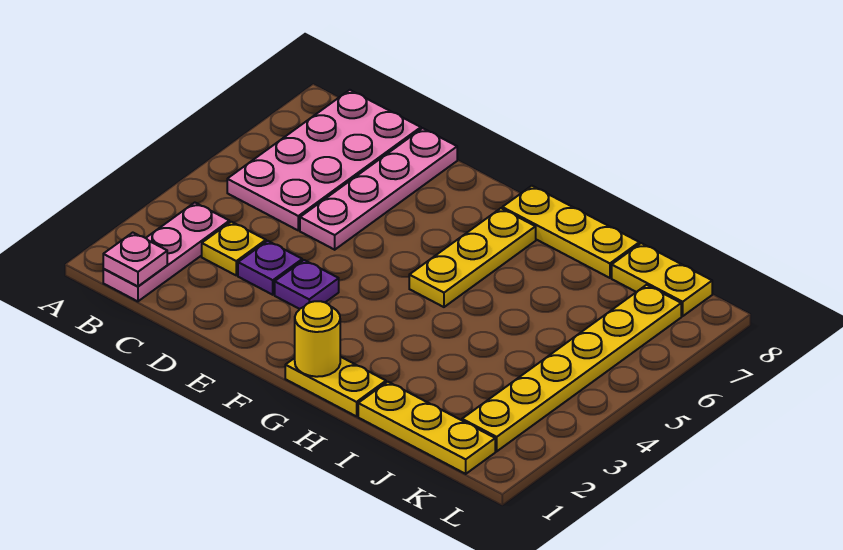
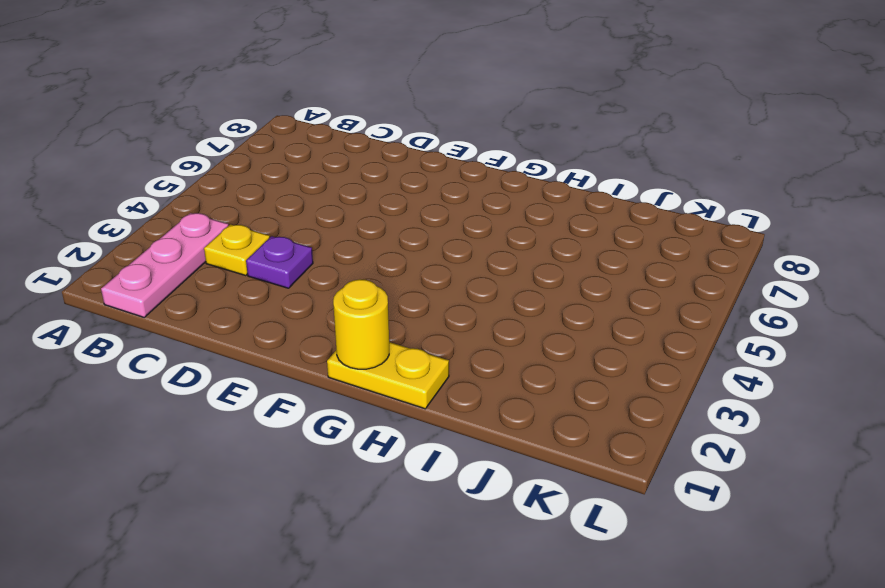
none -> pink 2x4 plate [227,90,421,230]
none -> pink 1x4 plate [300,128,457,250]
none -> purple 1x1 plate [275,260,339,309]

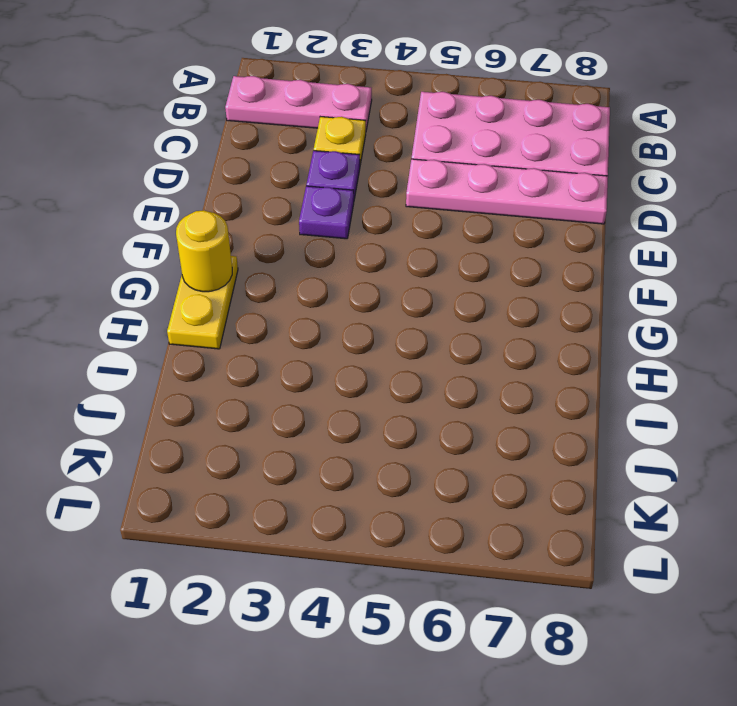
none -> yellow 1x3 plate [409,208,536,307]
none -> yellow 1x3 plate [502,186,639,278]
none -> yellow 1x3 plate [358,382,495,474]

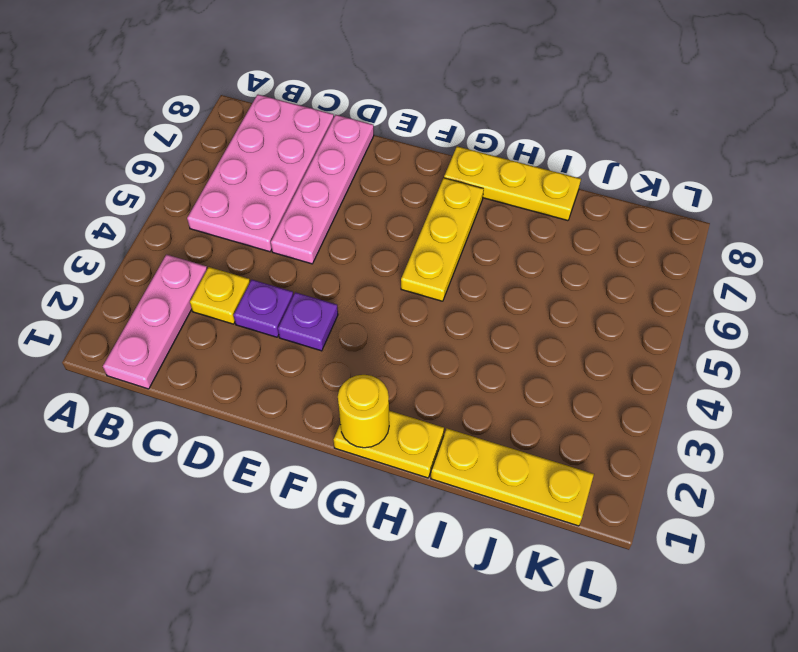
none -> yellow 1x2 plate [612,243,712,316]
none -> yellow 1x6 plate [462,285,681,451]
none -> pink 1x1 plate [103,233,167,287]

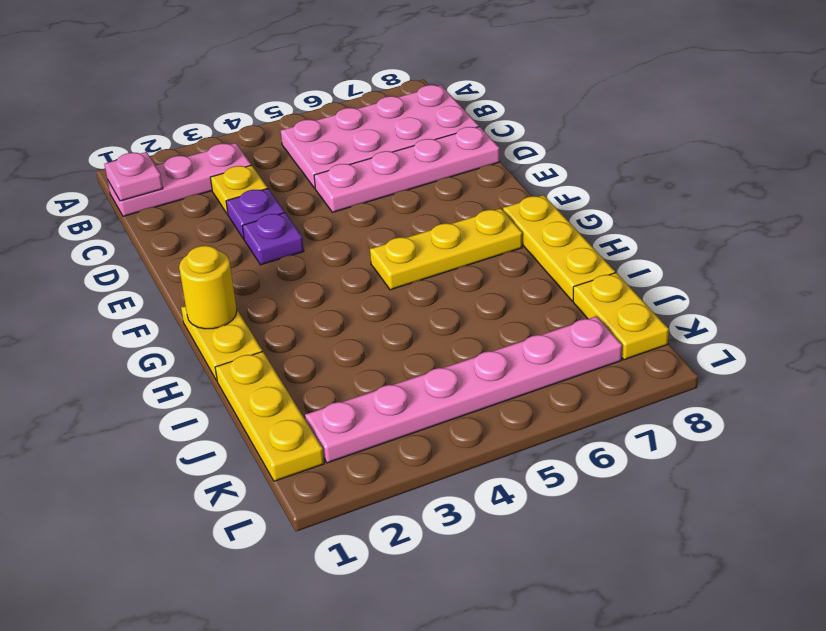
pink 1x6 plate [305,316,622,463] -> yellow 1x6 plate [462,285,681,451]

